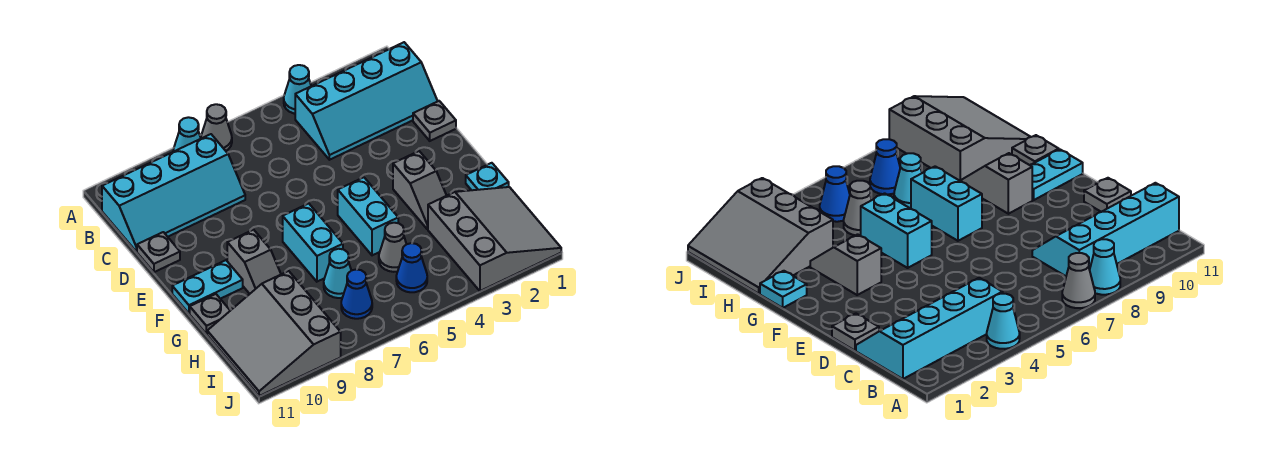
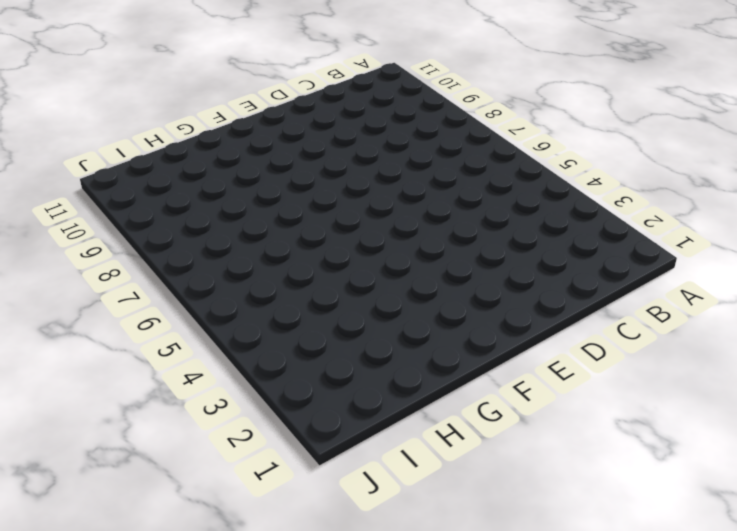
none -> cyan 1x1 cone [284,65,311,114]
none -> grey 1x1 cone [201,104,232,151]
none -> cyan 1x1 cone [173,117,201,152]

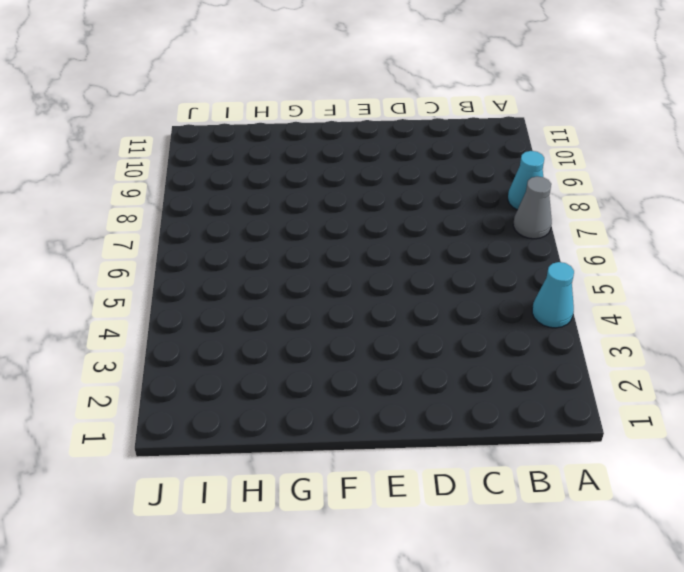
none -> cyan 2x4 slope [295,42,438,160]
none -> cyan 2x4 slope [102,134,245,252]
none -> grey 1x1 plate [413,101,456,141]

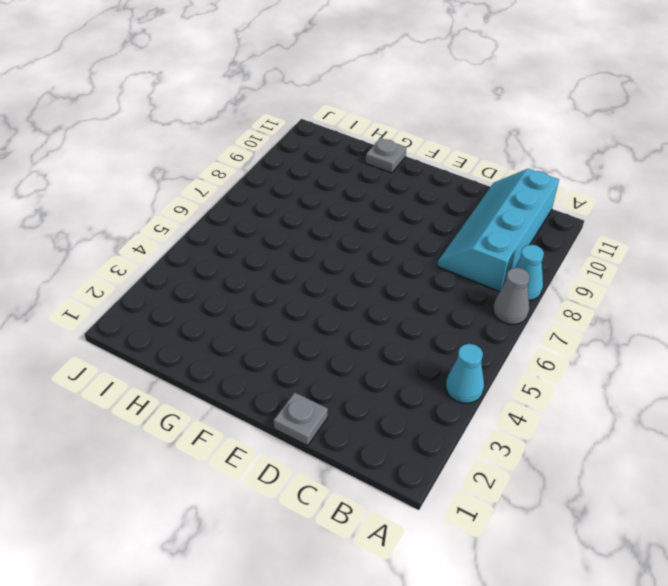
none -> cyan 2x4 slope [295,42,438,160]
none -> grey 1x1 plate [137,232,180,272]
none -> grey 1x2 slope [393,151,447,229]

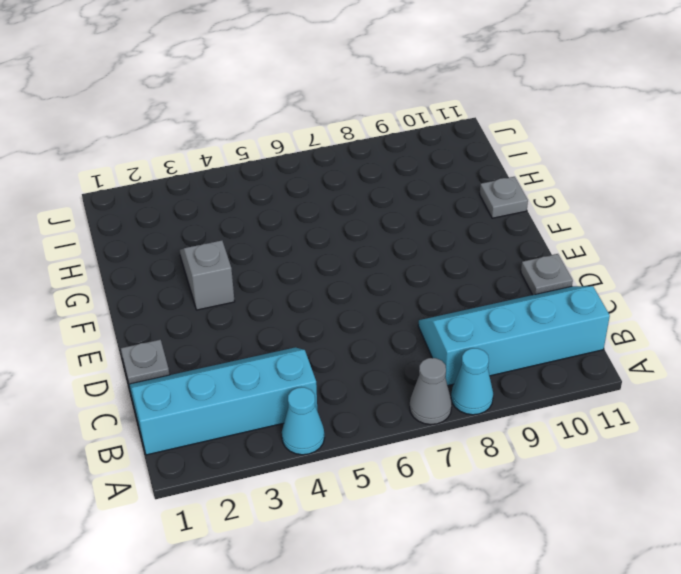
none -> cyan 1x2 brick [338,177,398,255]
none -> cyan 1x2 brick [283,204,343,282]
none -> grey 1x2 slope [227,230,281,294]

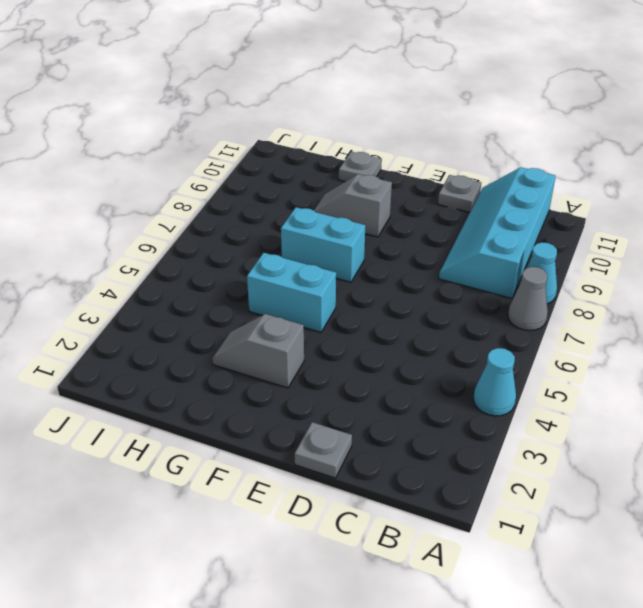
none -> cyan 2x4 slope [295,42,438,160]
none -> cyan 1x2 plate [172,260,243,313]
none -> cyan 1x1 plate [466,163,509,190]

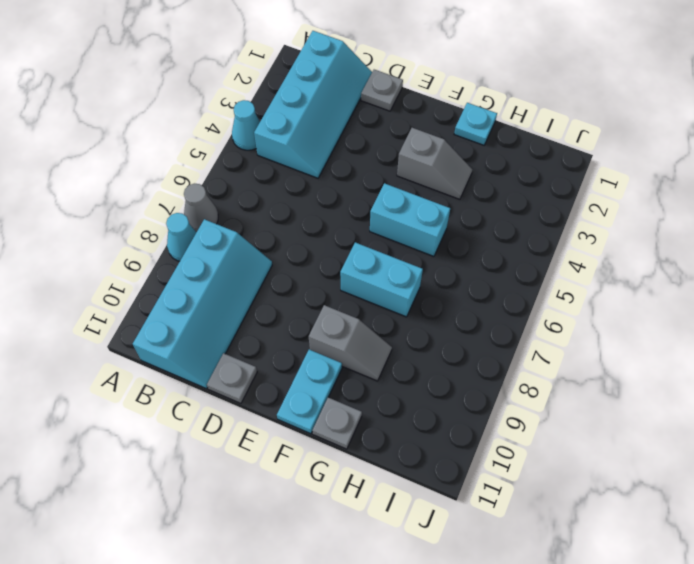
none -> grey 3x3 slope [428,187,561,291]
none -> grey 1x1 cone [379,223,406,272]
none -> cyan 1x1 cone [324,249,351,298]

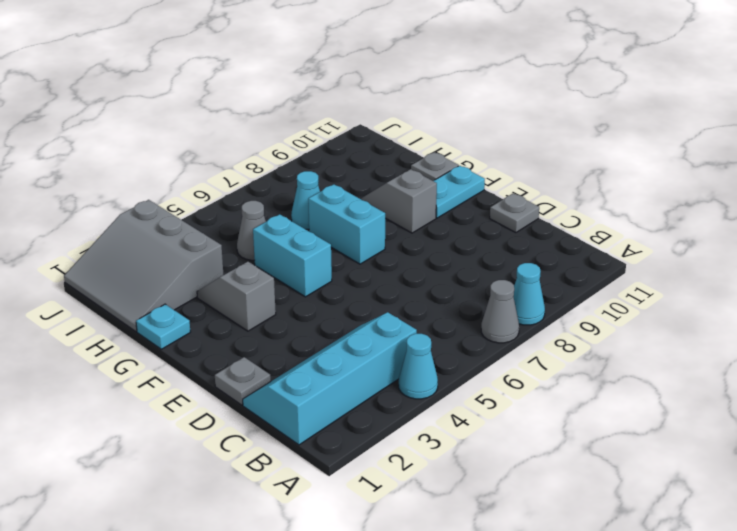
none -> cyan 2x4 slope [102,134,245,252]
none -> grey 3x3 slope [207,271,341,396]
none -> blue 1x1 cone [396,243,427,292]

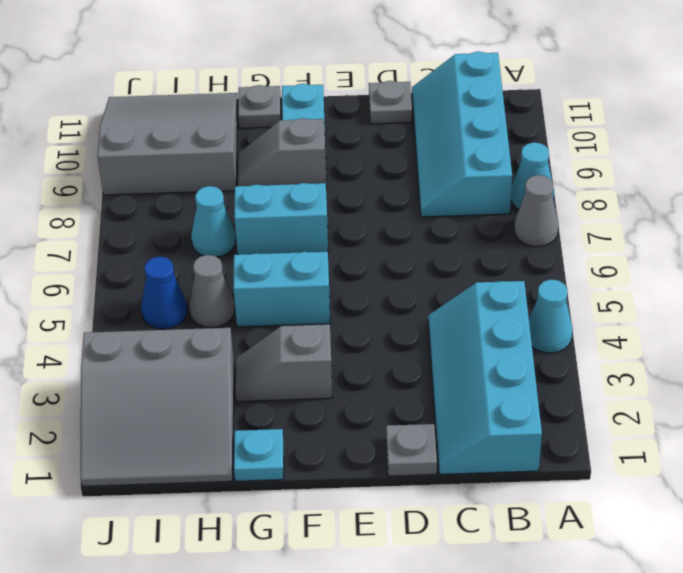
none -> blue 1x1 cone [341,269,372,319]

